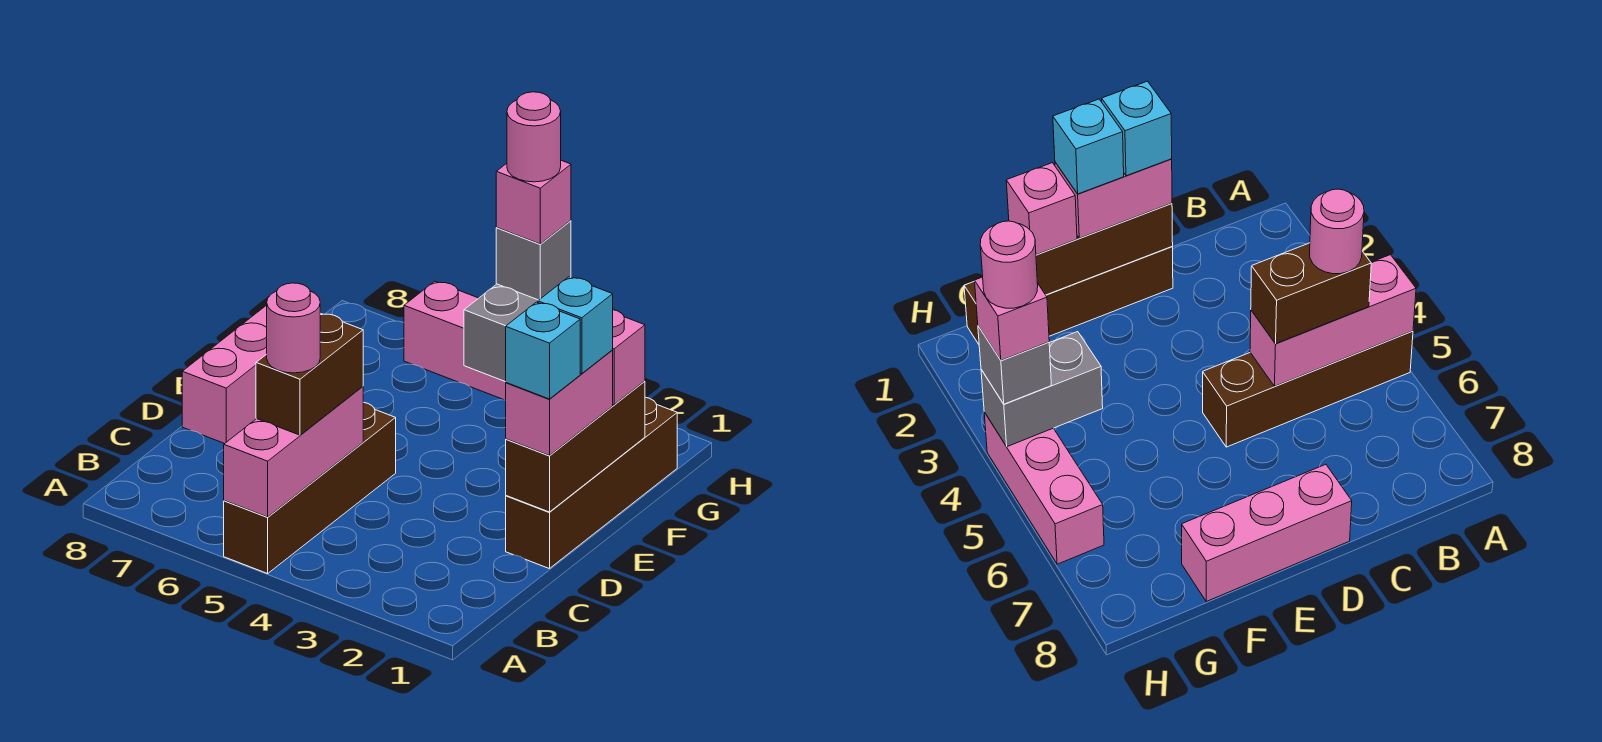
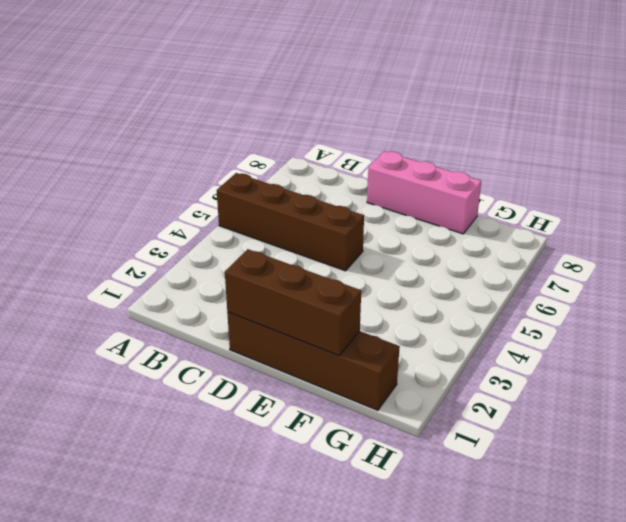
none -> pink 1x3 brick [404,281,506,400]
none -> pink 1x3 brick [224,386,363,517]
none -> grey 1x2 brick [464,284,538,382]

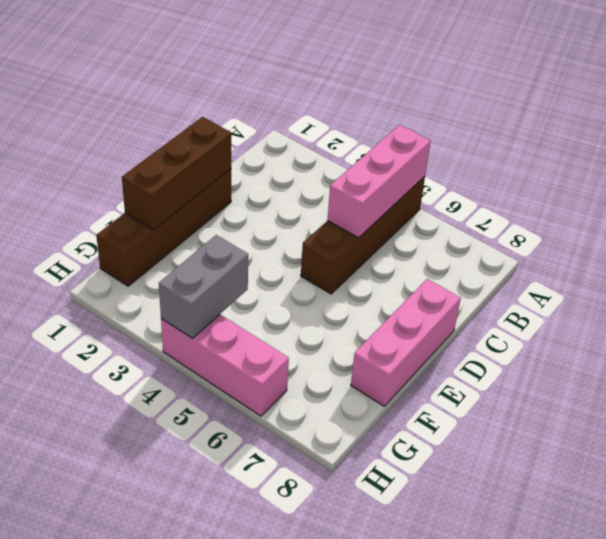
none -> brown 1x2 brick [256,313,363,435]
none -> pink 1x2 brick [506,350,613,456]
none -> pink 1x1 brick [613,310,645,405]

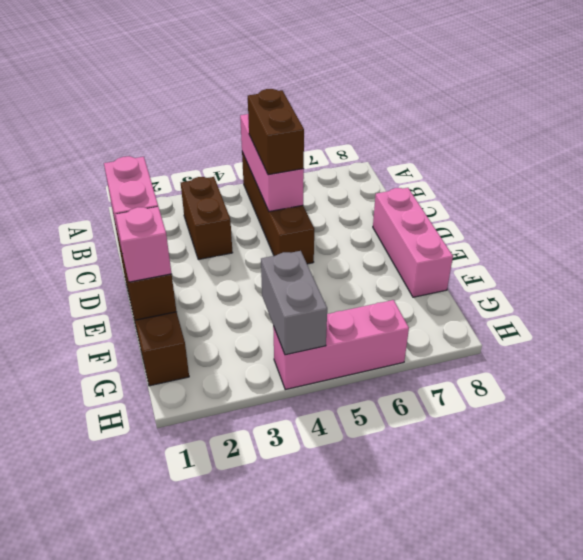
brown 1x2 brick [181,177,233,259] -> none
none -> grey 1x1 brick [496,221,571,300]
none -> pink 1x1 round brick [267,283,320,373]
none -> cyan 1x1 brick [506,302,580,399]

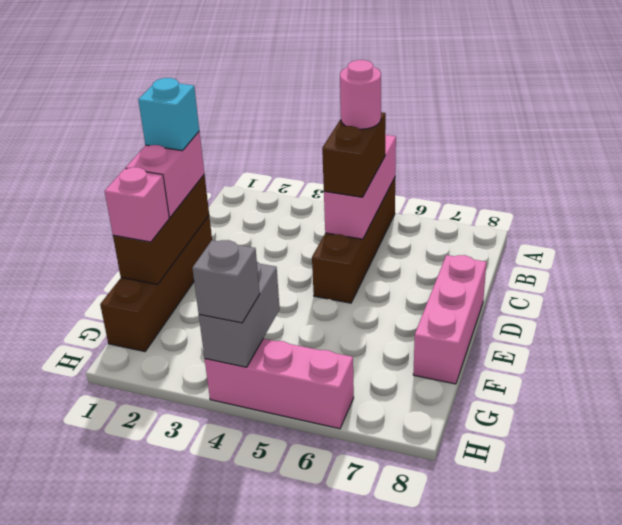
none -> cyan 1x1 brick [538,277,613,374]
none -> pink 1x1 brick [496,160,571,244]
none -> pink 1x1 round brick [507,92,561,182]

